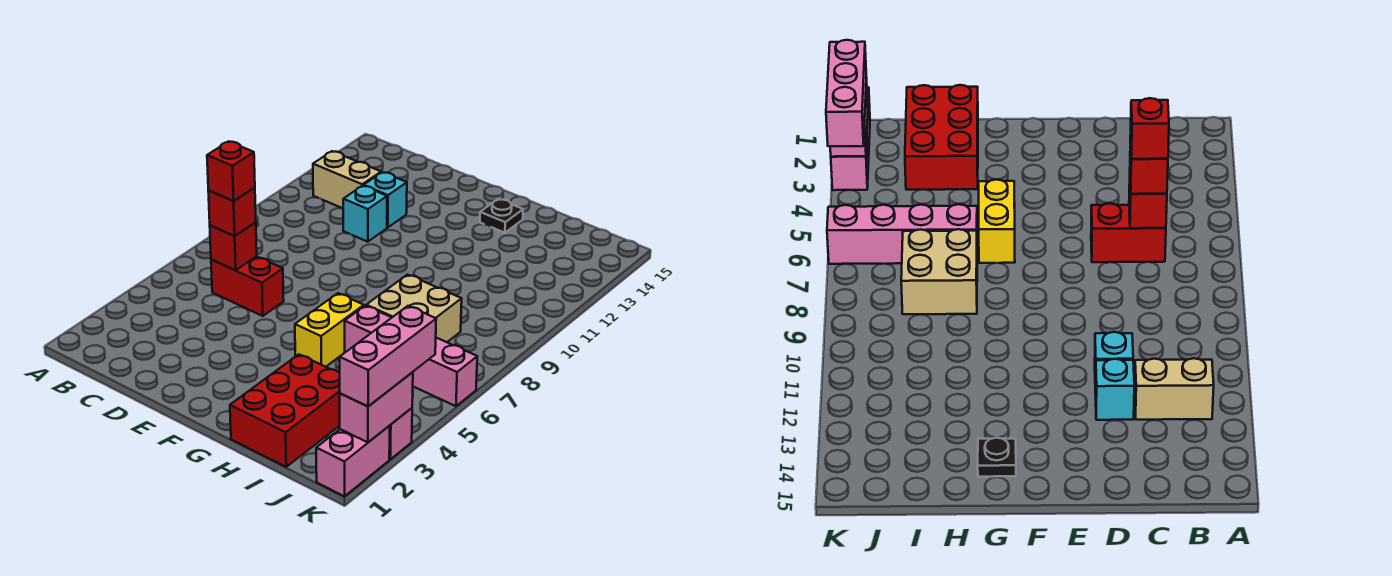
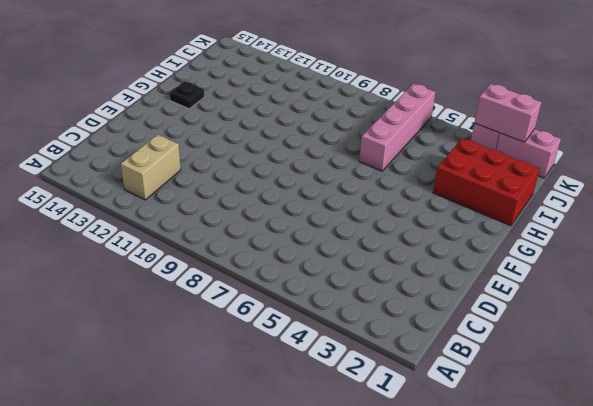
none -> red 1x2 brick [211,256,284,316]
none -> cyan 1x1 brick [343,186,387,242]
none -> cyan 1x1 brick [364,172,407,227]

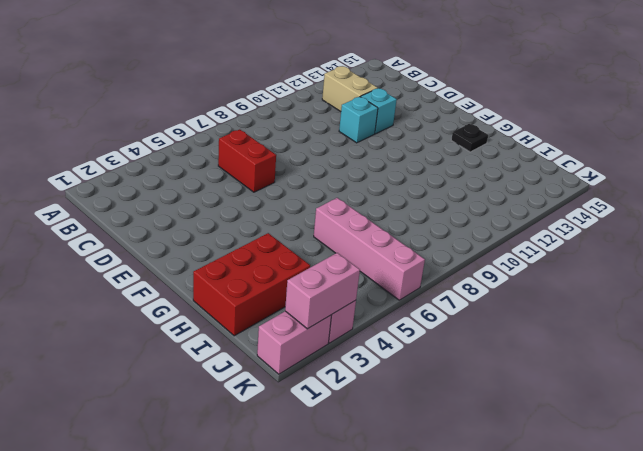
none -> yellow 1x2 brick [295,293,364,367]
none -> tan 2x2 brick [366,275,462,342]
none -> red 1x1 brick [210,222,257,270]

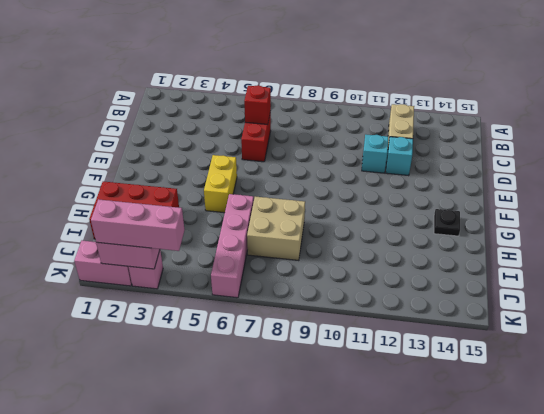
yellow 1x2 brick [204,155,237,213] -> yellow 1x2 brick turned to [295,293,364,367]
none -> red 1x1 brick [208,188,256,236]
none -> red 1x1 brick [207,141,255,201]

